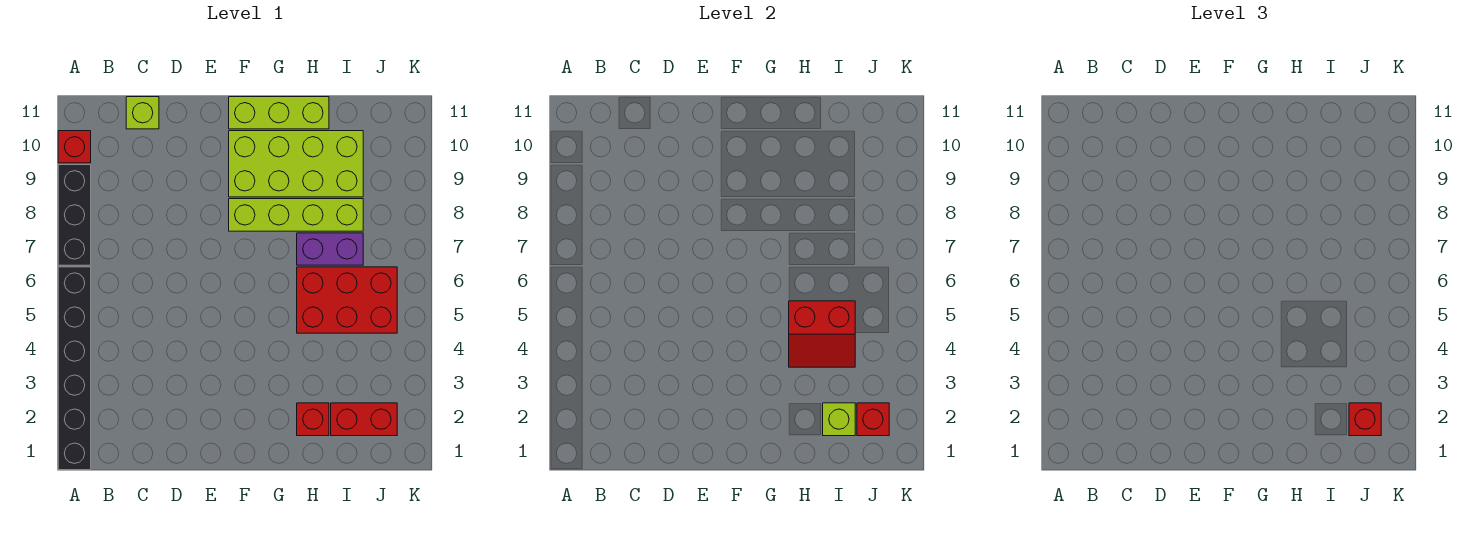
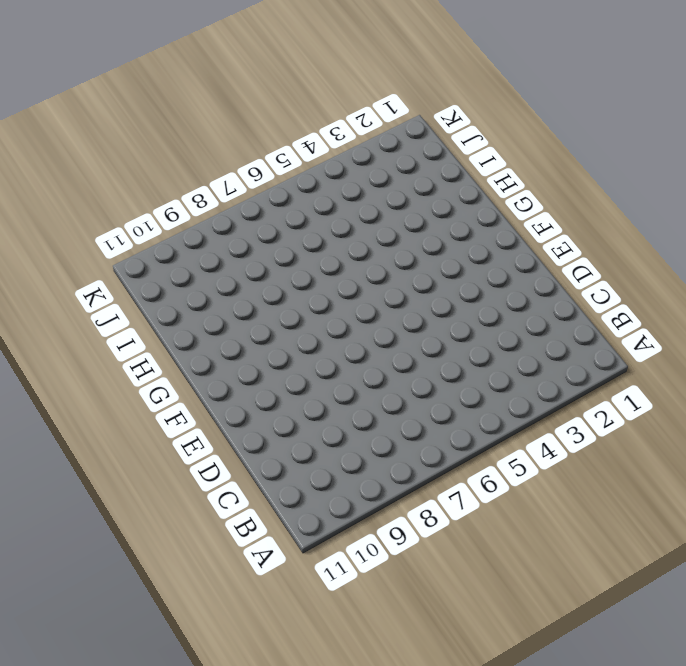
none -> black 1x6 brick [58,267,91,470]
none -> black 1x3 brick [58,165,91,265]
none -> red 1x1 brick [58,131,91,163]

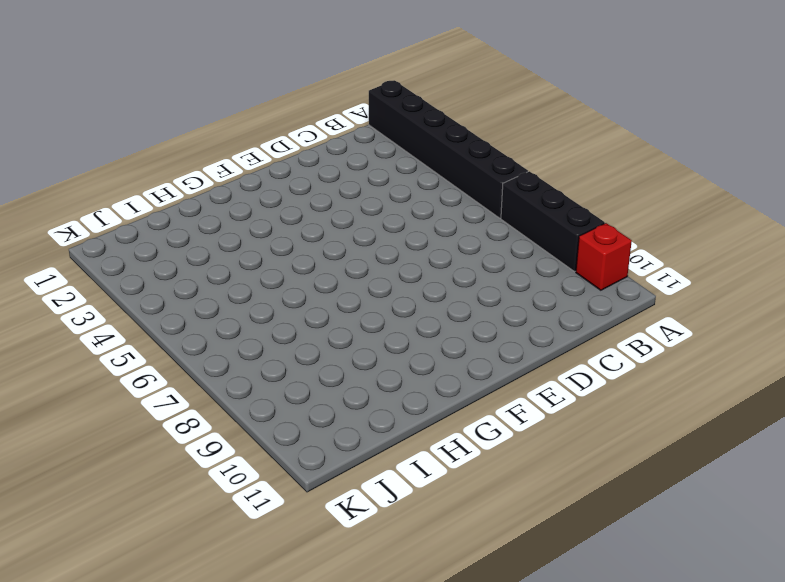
none -> lime 1x1 brick [126,97,159,129]
none -> lime 1x4 brick [229,199,363,231]
none -> lime 2x4 brick [229,131,363,197]

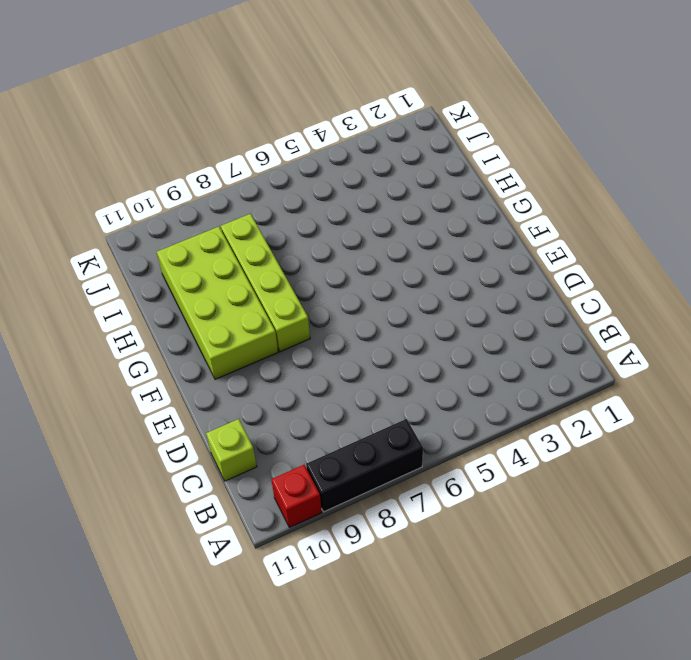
none -> black 1x6 brick [58,267,91,470]
none -> lime 1x3 brick [229,97,329,129]
none -> red 1x1 brick [297,403,329,436]

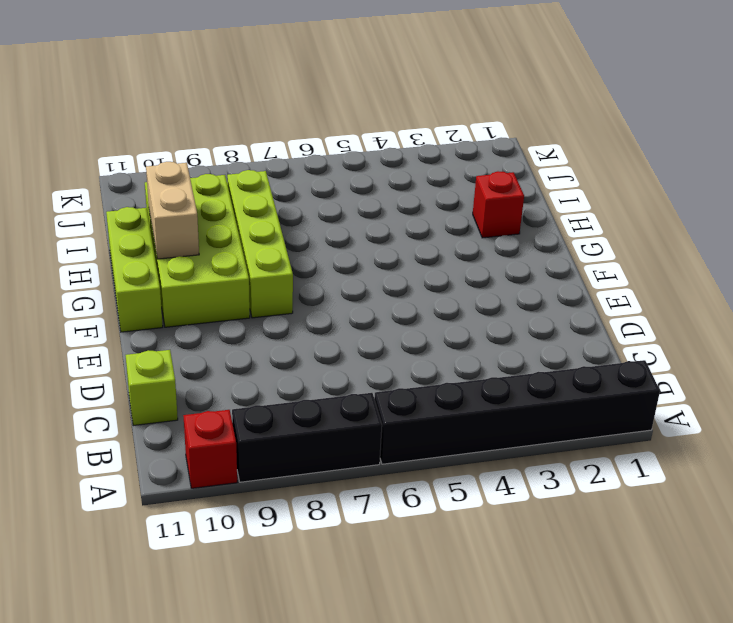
tan 1x2 brick [146,162,199,259] -> none
none -> red 2x3 brick [297,267,397,333]
none -> purple 1x2 brick [297,233,363,265]
none -> red 1x2 brick [331,403,397,436]

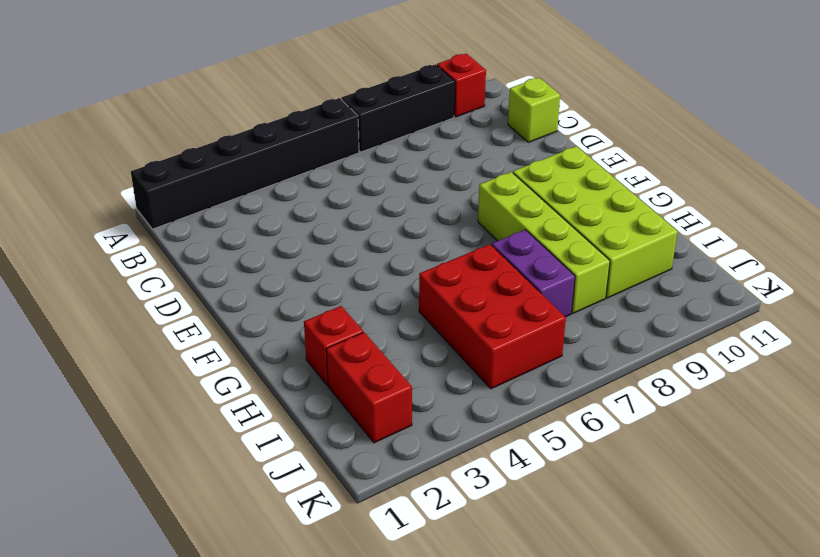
none -> lime 1x3 brick [229,97,329,129]
none -> red 2x2 slope [789,301,855,367]
none -> lime 1x1 brick [823,403,855,436]

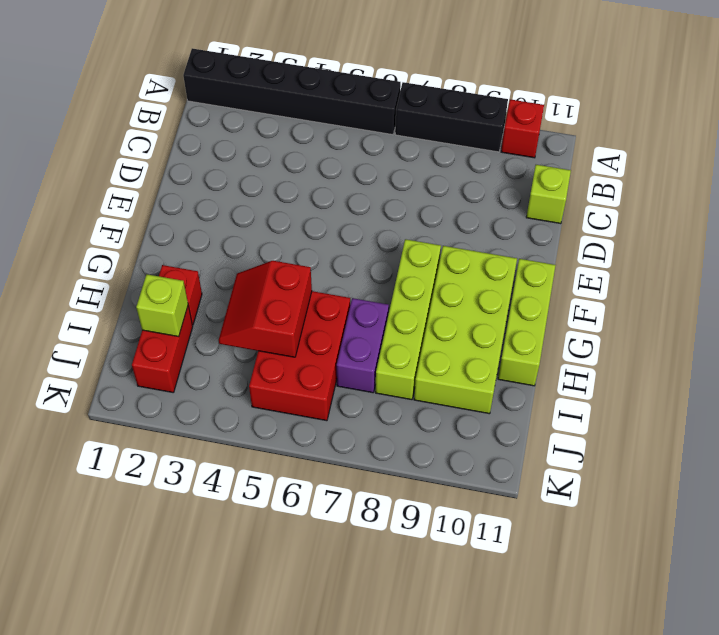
none -> red 1x1 brick [857,403,889,436]
none -> red 1x1 brick [1349,403,1381,436]

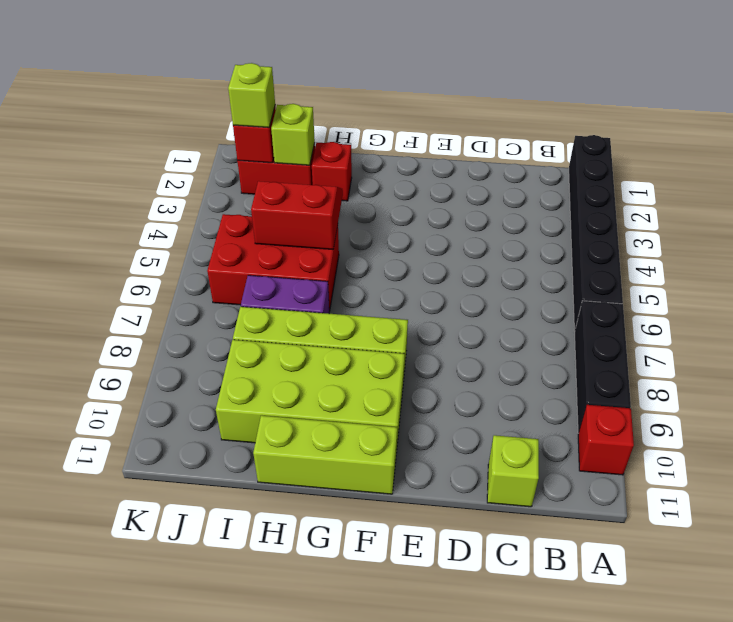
lime 1x1 brick [228,63,275,128] -> red 1x1 brick [1349,403,1381,436]

